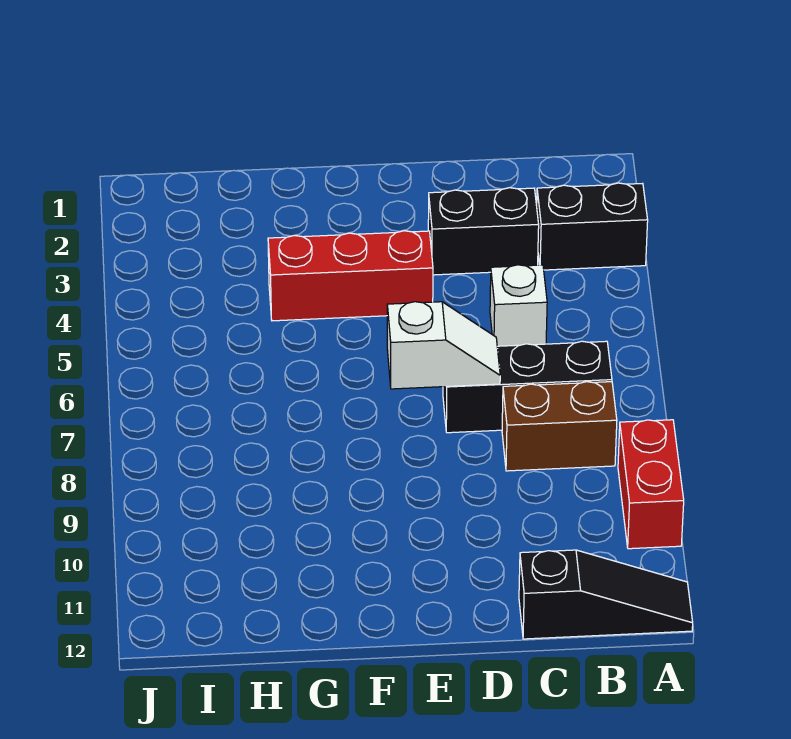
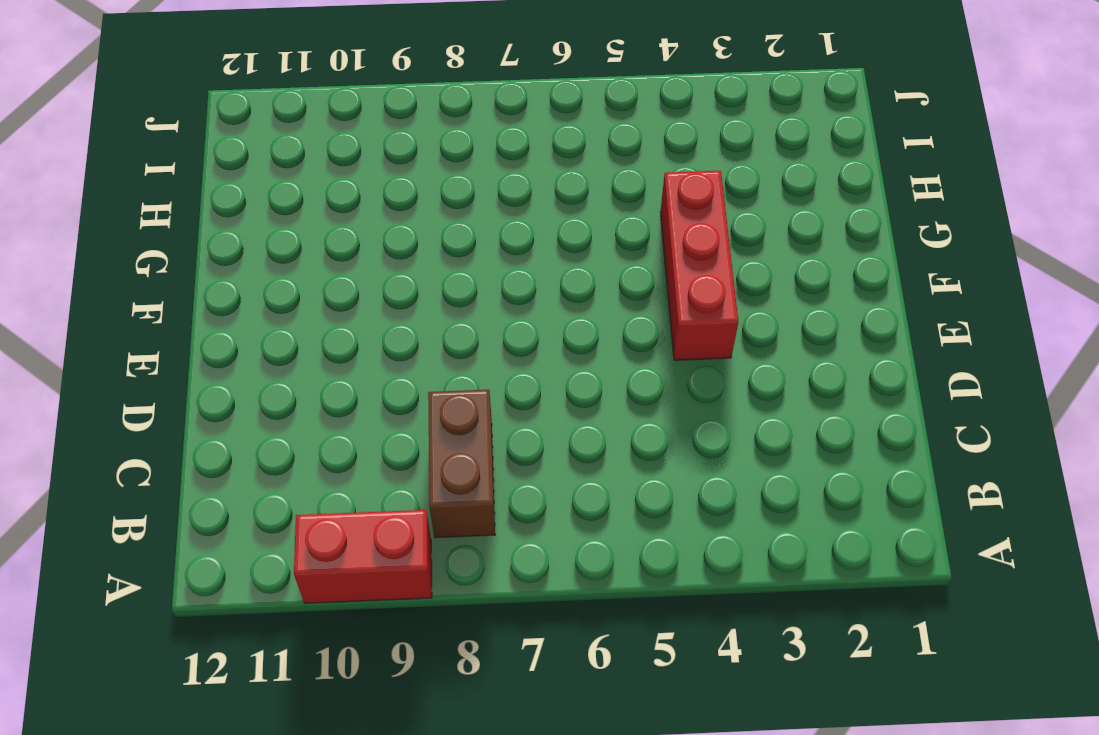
none -> black 1x2 brick [537,183,648,270]
none -> black 1x3 slope [519,550,693,639]

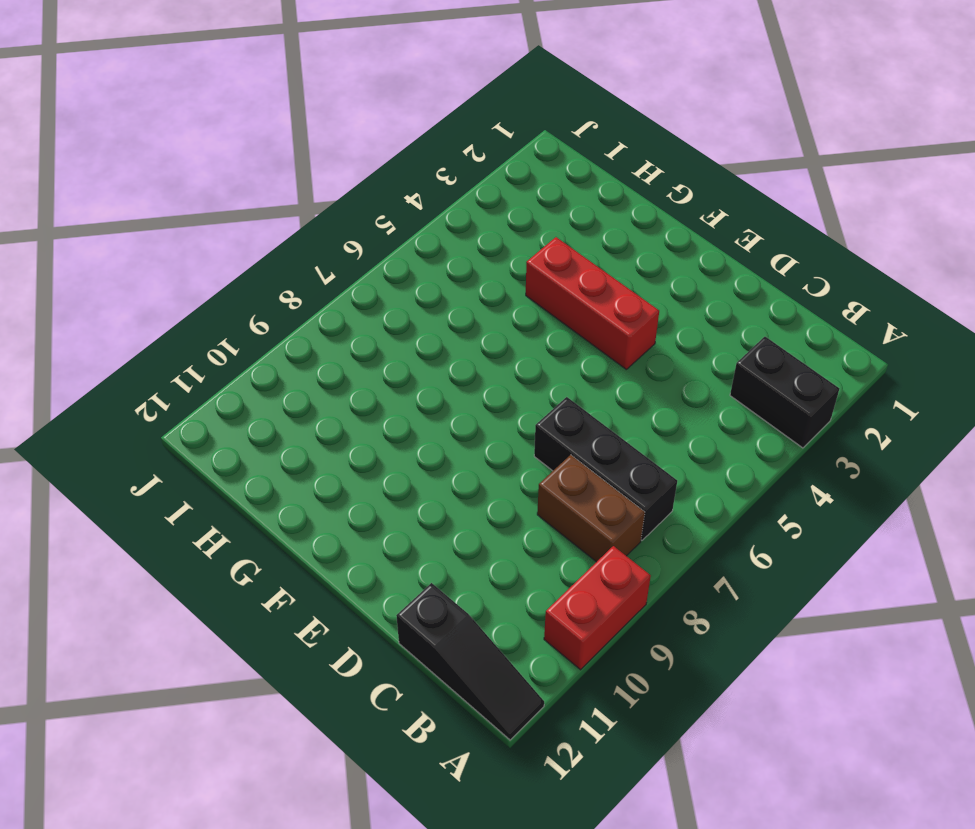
none -> black 1x2 brick [428,188,539,275]
none -> white 1x1 brick [490,265,547,346]

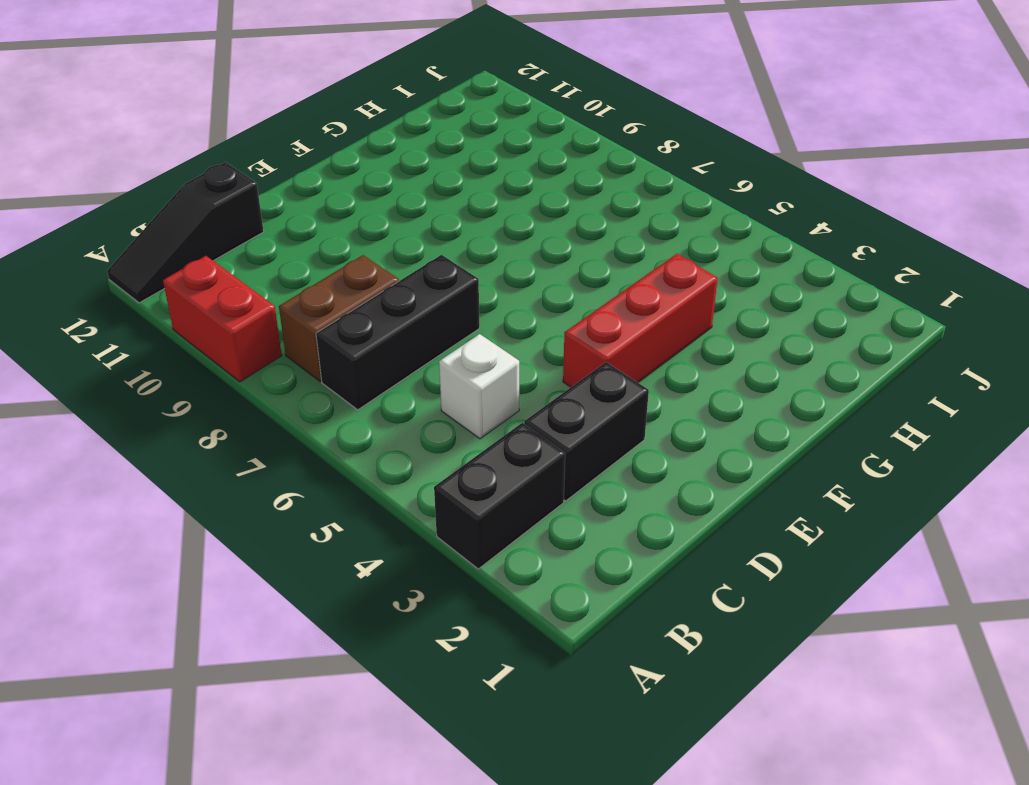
none -> white 1x2 slope [387,302,500,389]

